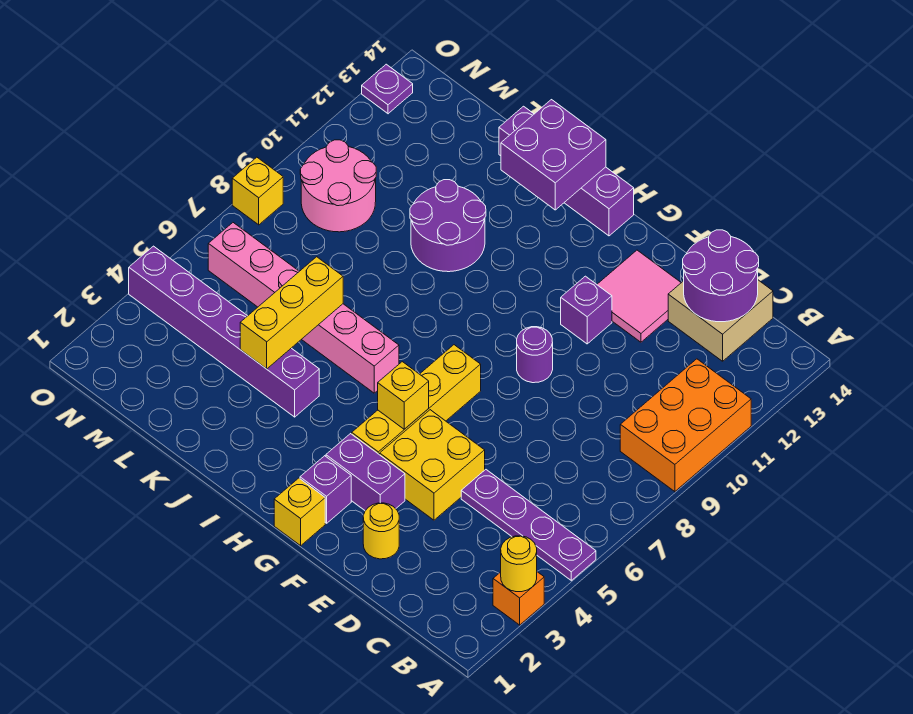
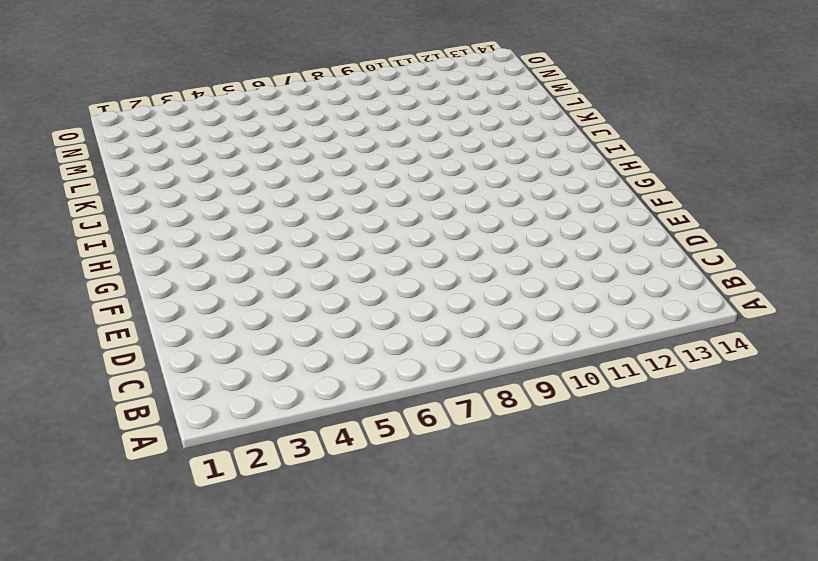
none -> orange 1x1 brick [493,572,544,625]
none -> purple 1x4 plate [461,470,596,580]
none -> orange 2x3 brick [620,359,751,492]

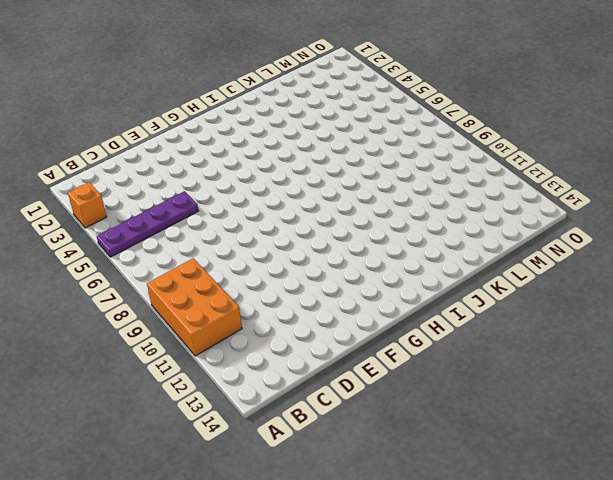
none -> tan 2x2 brick [668,280,773,361]
none -> yellow 1x1 round brick [363,503,399,559]
none -> yellow 2x2 brick [380,410,485,520]

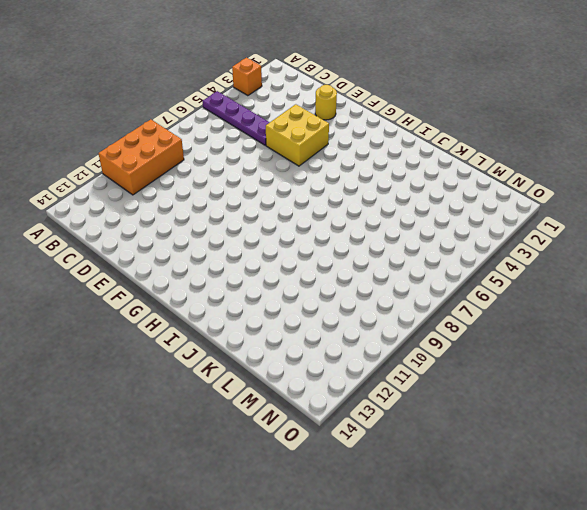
none -> tan 2x2 brick [668,280,773,361]
none -> pink 2x2 tile [597,250,681,342]
none -> purple 1x2 brick [326,434,405,511]

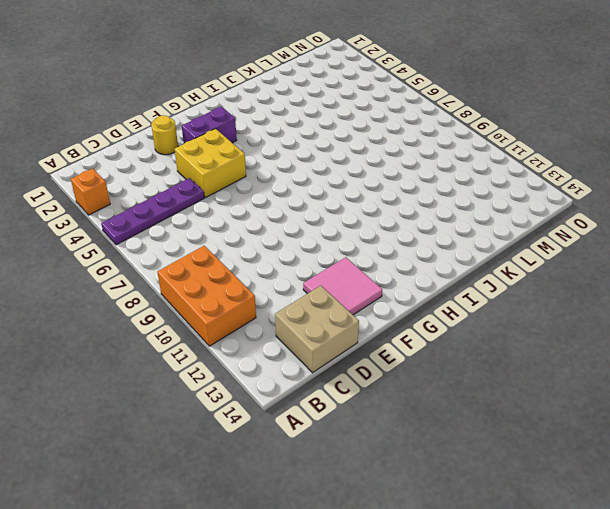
none -> purple 1x1 round brick [517,327,553,383]
none -> purple 1x1 brick [561,276,612,344]
none -> yellow 1x1 brick [274,478,325,546]

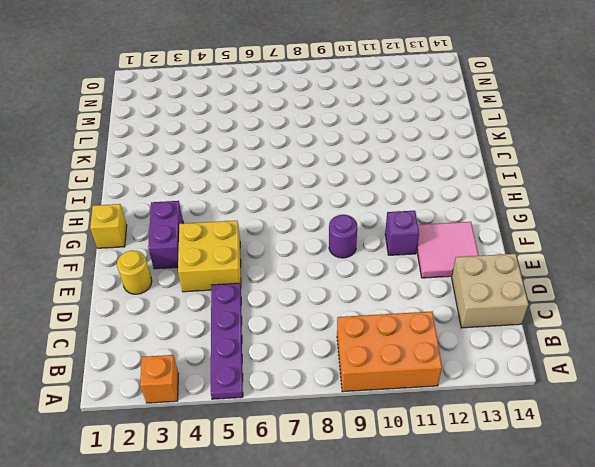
none -> purple 1x1 brick [300,456,351,523]
none -> yellow 1x4 brick [352,345,481,455]
none -> purple 1x4 brick [499,106,634,236]

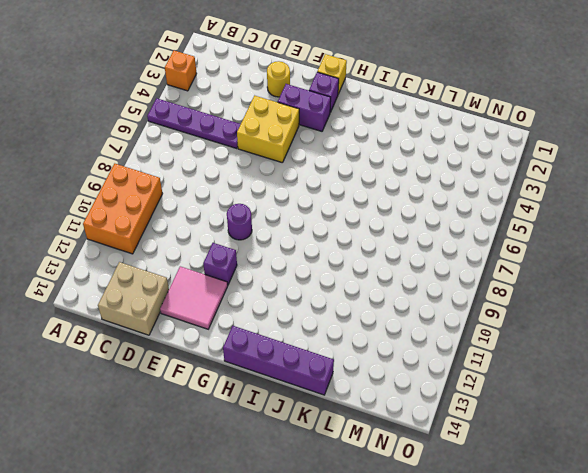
none -> yellow 1x4 brick [352,345,481,455]
none -> pink 1x6 brick [208,223,399,393]
none -> purple 1x6 brick [129,246,319,417]

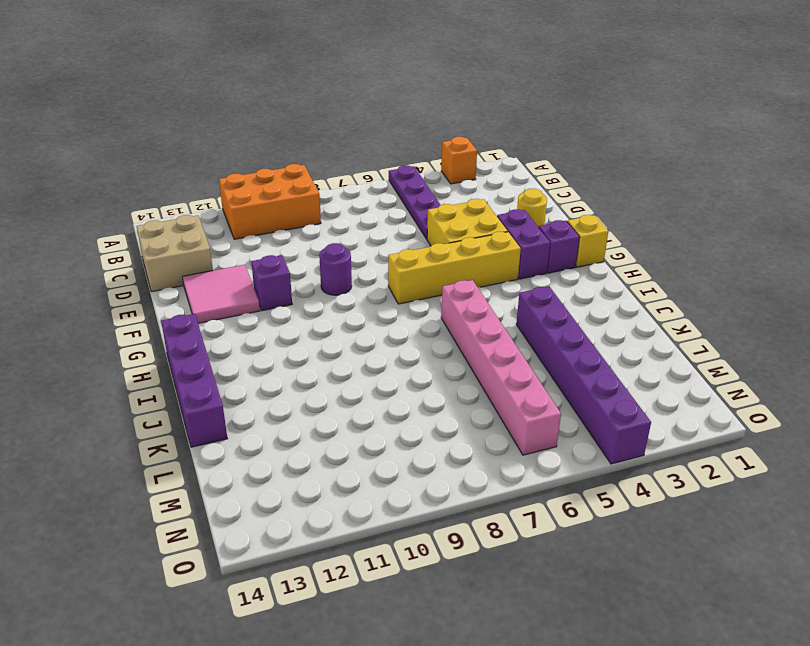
none -> purple 2x2 round brick [410,180,486,272]
none -> pink 2x2 round brick [300,140,376,232]
none -> yellow 1x1 brick [232,157,283,225]

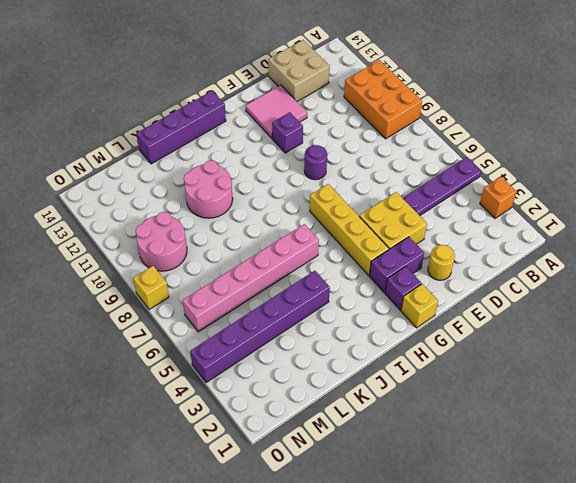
pink 2x2 round brick [184,160,233,218] -> purple 2x2 round brick [410,180,486,272]
none -> purple 1x1 plate [362,64,413,114]
none -> yellow 1x1 round brick [501,536,537,592]
none -> purple 2x2 round brick [683,230,759,322]

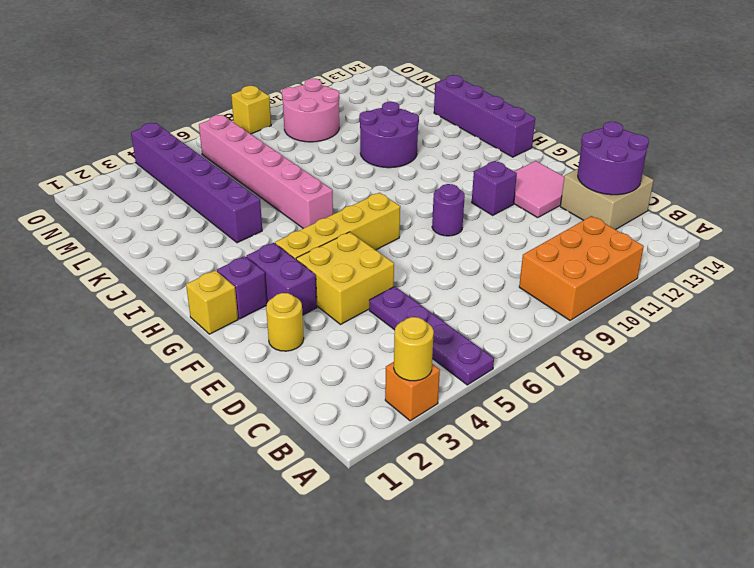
none -> purple 1x1 plate [362,64,413,114]
none -> yellow 1x1 brick [378,362,429,429]
none -> purple 2x2 brick [501,100,606,210]

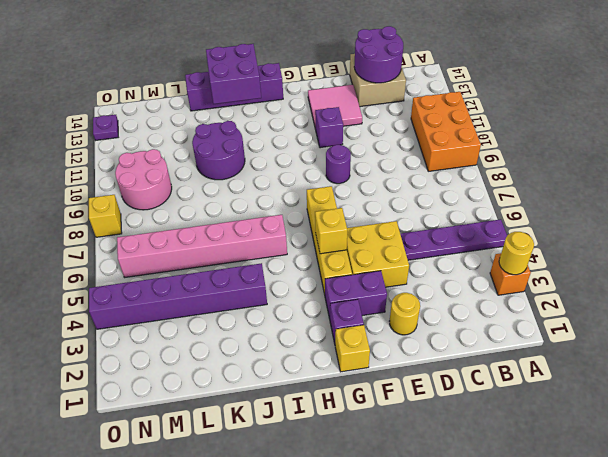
none -> yellow 1x3 brick [240,257,343,369]

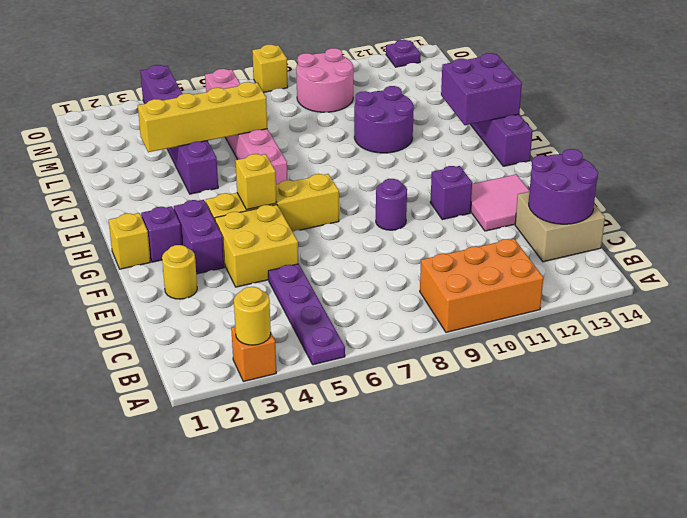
yellow 1x4 brick [138,82,267,152] -> yellow 1x3 brick [240,257,343,369]

